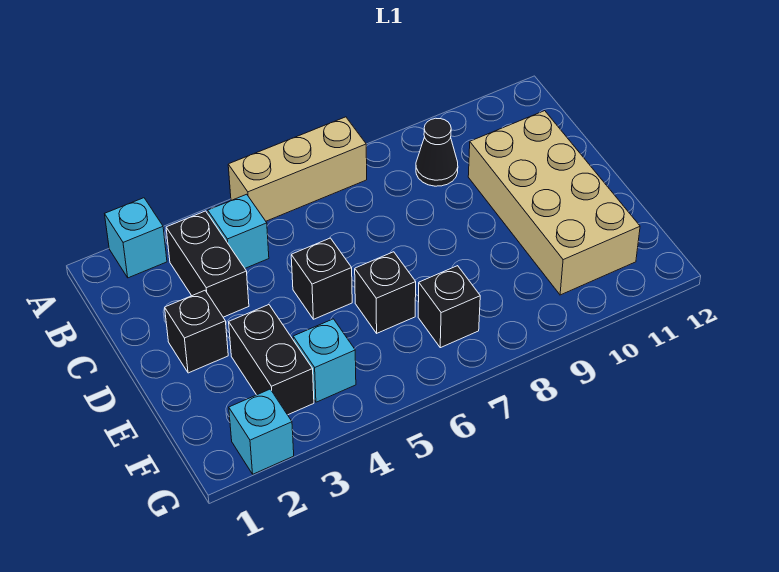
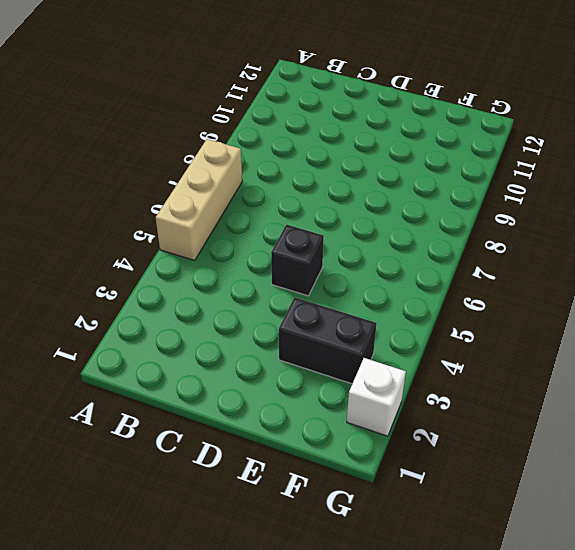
white 1x1 brick [347,358,406,436] -> cyan 1x1 brick [229,389,294,474]
none -> cyan 1x1 brick [105,198,167,278]
none -> black 1x2 brick [166,211,249,317]
none -> cyan 1x1 brick [208,194,269,268]

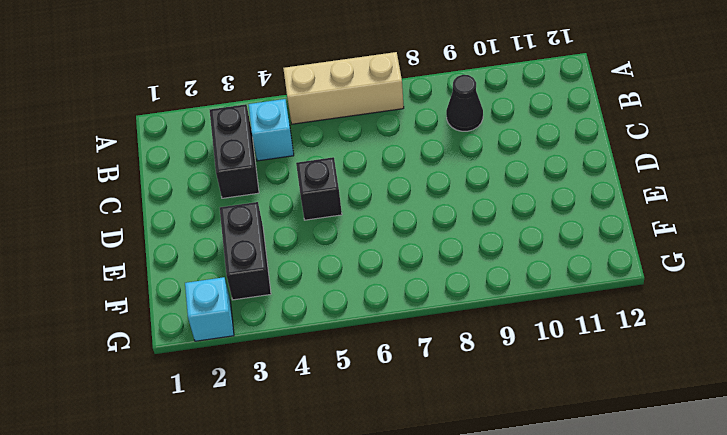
none -> cyan 1x1 brick [105,198,167,278]
none -> tan 2x4 brick [468,111,640,295]
none -> black 1x1 brick [165,291,228,373]

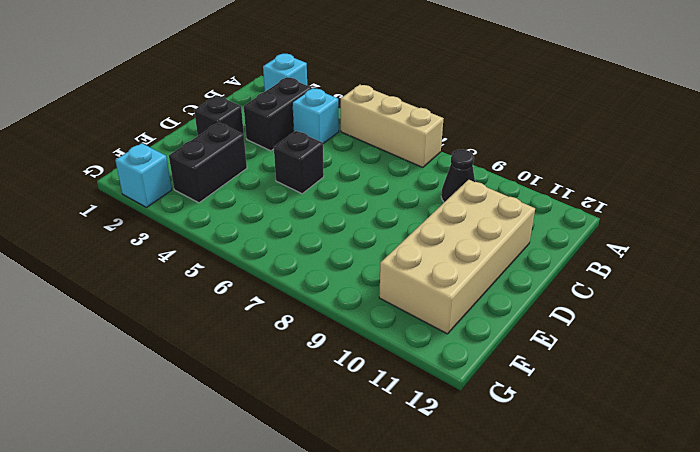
none -> black 1x1 brick [355,252,416,333]
none -> cyan 1x1 brick [293,319,356,402]
none -> black 1x1 brick [418,266,480,348]

